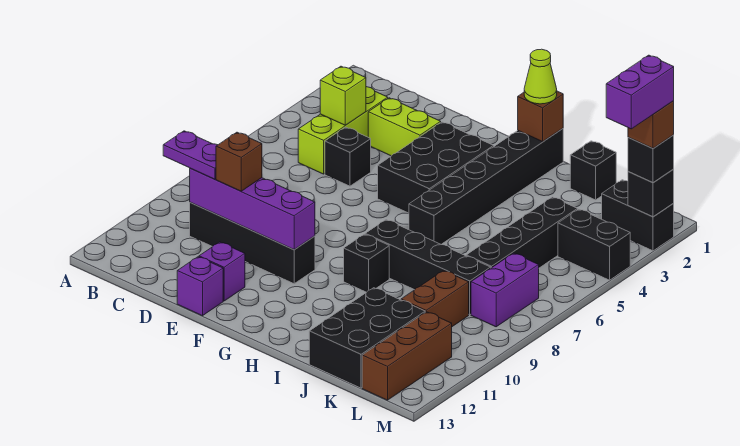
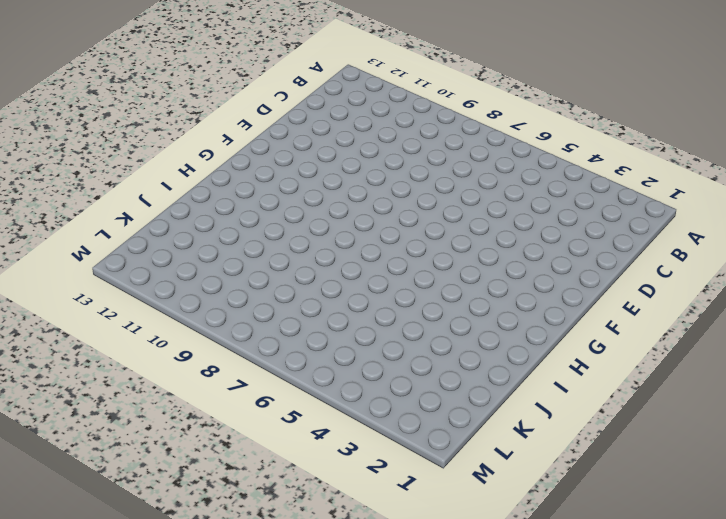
none -> lime 1x3 brick [298,87,388,174]
none -> black 1x4 brick [190,203,315,284]
none -> lime 1x2 brick [368,98,441,156]

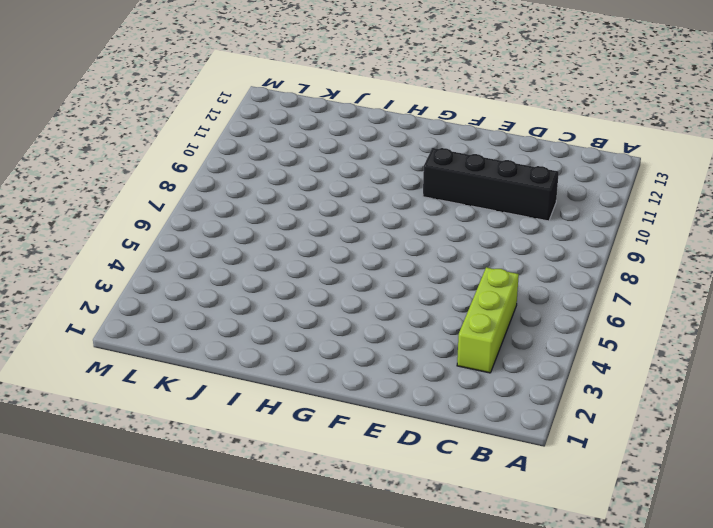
none -> lime 1x2 brick [368,98,441,156]
none -> black 1x1 brick [325,127,371,186]
none -> purple 1x1 brick [199,242,245,301]

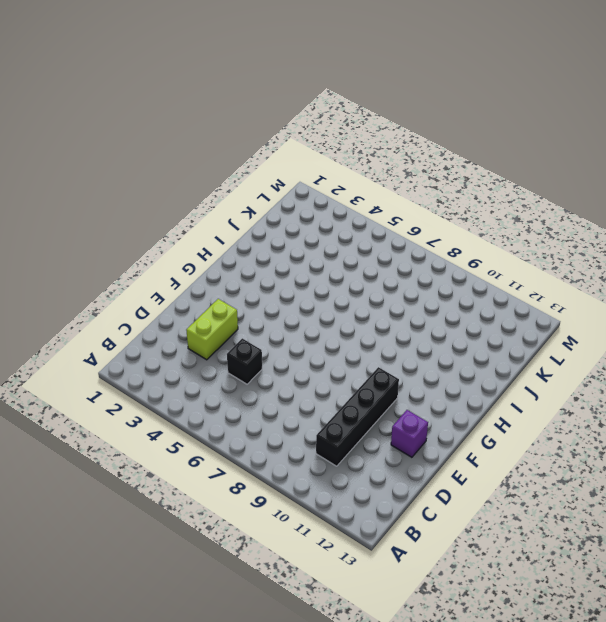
none -> lime 1x3 brick [298,87,388,174]
none -> purple 1x1 brick [177,257,223,316]
none -> black 2x3 brick [378,122,494,213]

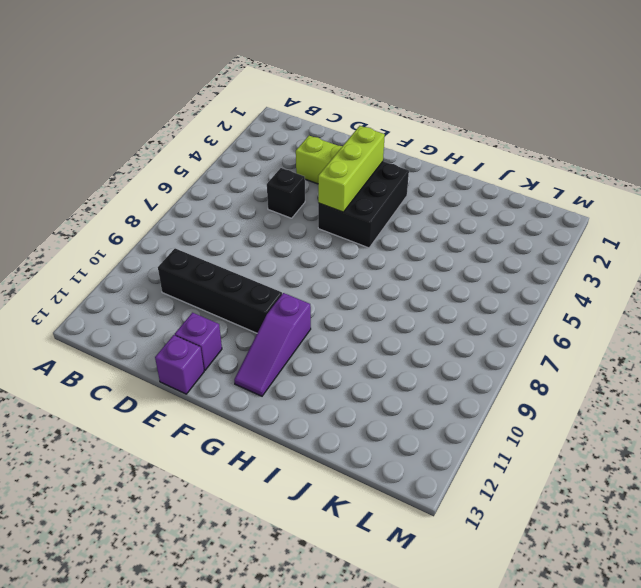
lime 1x3 brick [318,126,385,212] -> lime 1x3 brick moved to [298,87,388,174]
purple 1x3 slope [234,293,311,396] -> none
none -> black 1x6 brick [409,129,563,244]
none -> black 1x4 brick [365,220,491,315]
none -> black 1x1 brick [344,234,389,292]

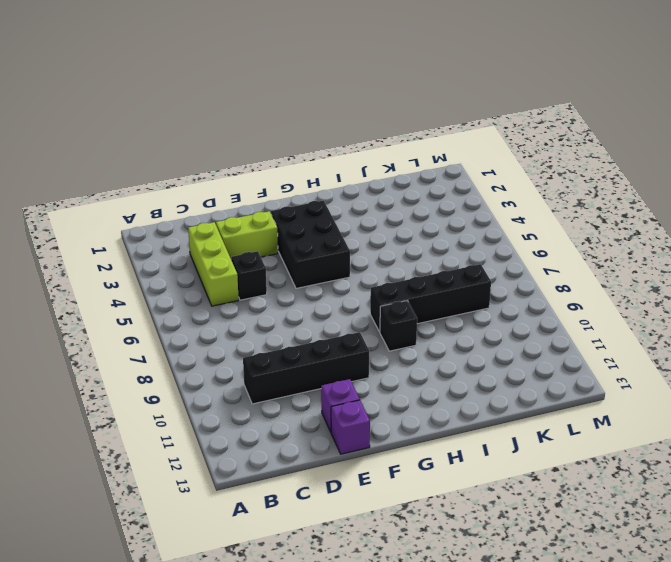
none -> black 1x6 brick [409,129,563,244]
none -> black 1x1 brick [570,141,616,200]
none -> black 2x3 brick [309,288,425,388]

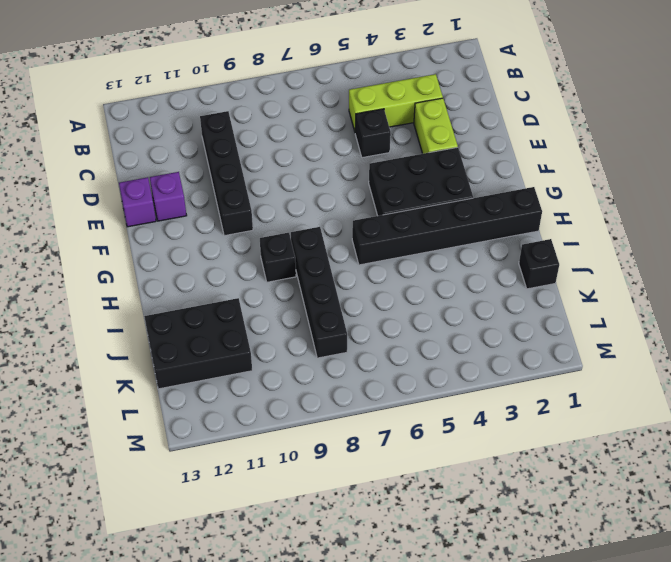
none -> black 1x4 brick [466,197,577,268]
none -> brown 1x2 brick [401,270,469,327]
none -> black 1x2 brick [602,180,674,251]

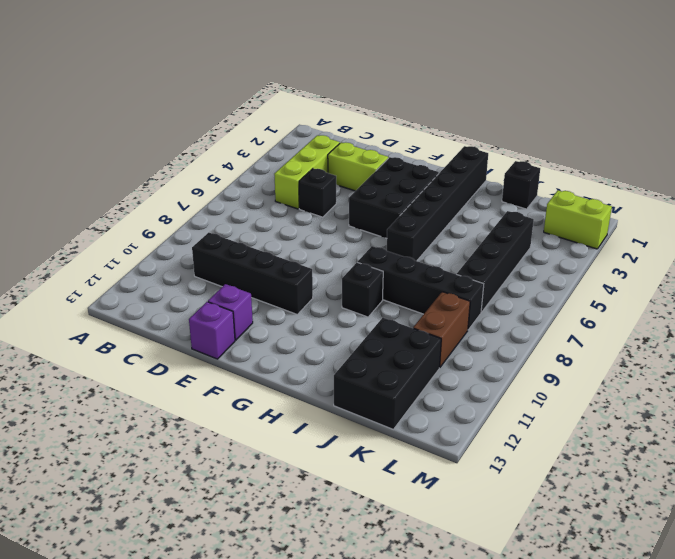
lime 1x2 brick [544,190,612,249] -> black 1x2 brick [602,180,674,251]
none -> black 1x2 brick [558,209,630,280]
none -> purple 1x2 brick [471,253,539,327]
none -> brown 1x3 brick [362,312,452,400]

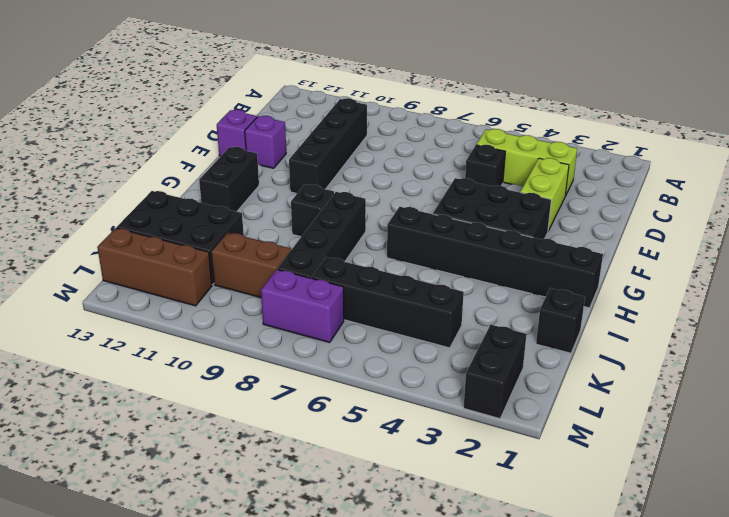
black 1x2 brick [199,147,259,212] -> black 1x2 brick moved to [558,209,630,280]
none -> lime 1x1 brick [320,66,366,125]
none -> purple 1x4 brick [190,168,315,250]
none -> brown 1x1 brick [518,91,563,142]

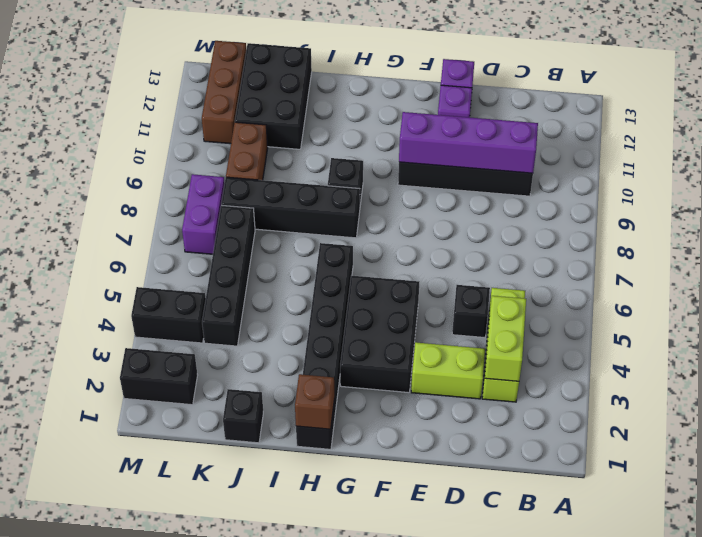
lime 1x2 brick [485,296,526,381] -> lime 1x1 brick [320,66,366,125]
none -> black 1x1 brick [628,169,674,217]
none -> purple 1x2 plate [163,131,217,179]
none -> brown 1x1 brick [216,132,262,191]

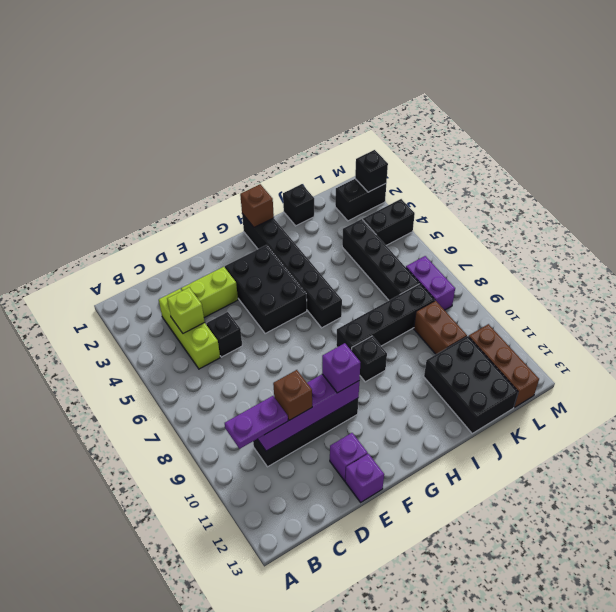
purple 1x1 brick [322,343,361,393] -> none
none -> lime 1x1 cone [524,49,557,104]
none -> black 1x1 brick [628,135,674,183]
none -> brown 1x1 brick [628,101,674,148]

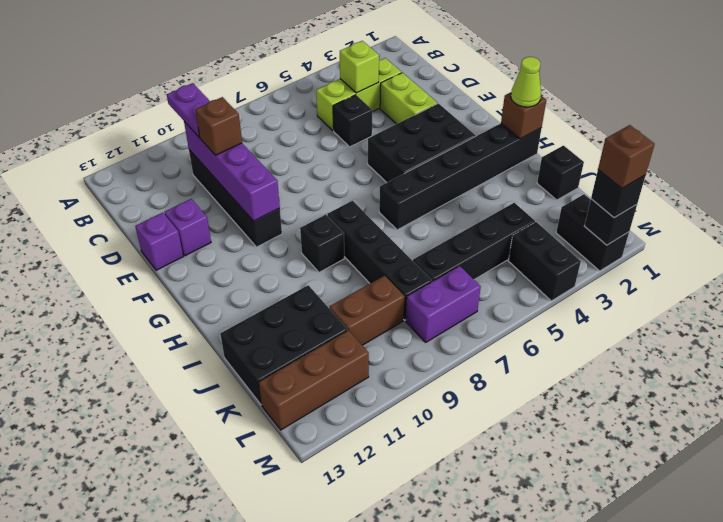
none -> purple 1x2 brick [606,55,674,129]

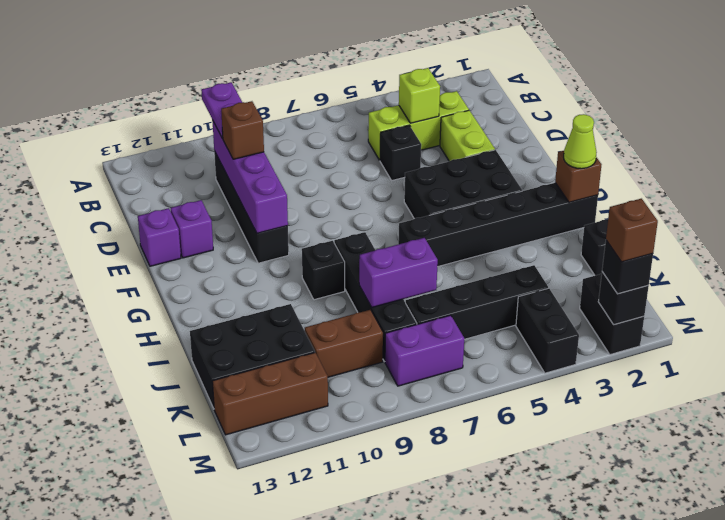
purple 1x2 brick [359,238,438,307] -> purple 1x2 brick moved to [606,55,674,129]

